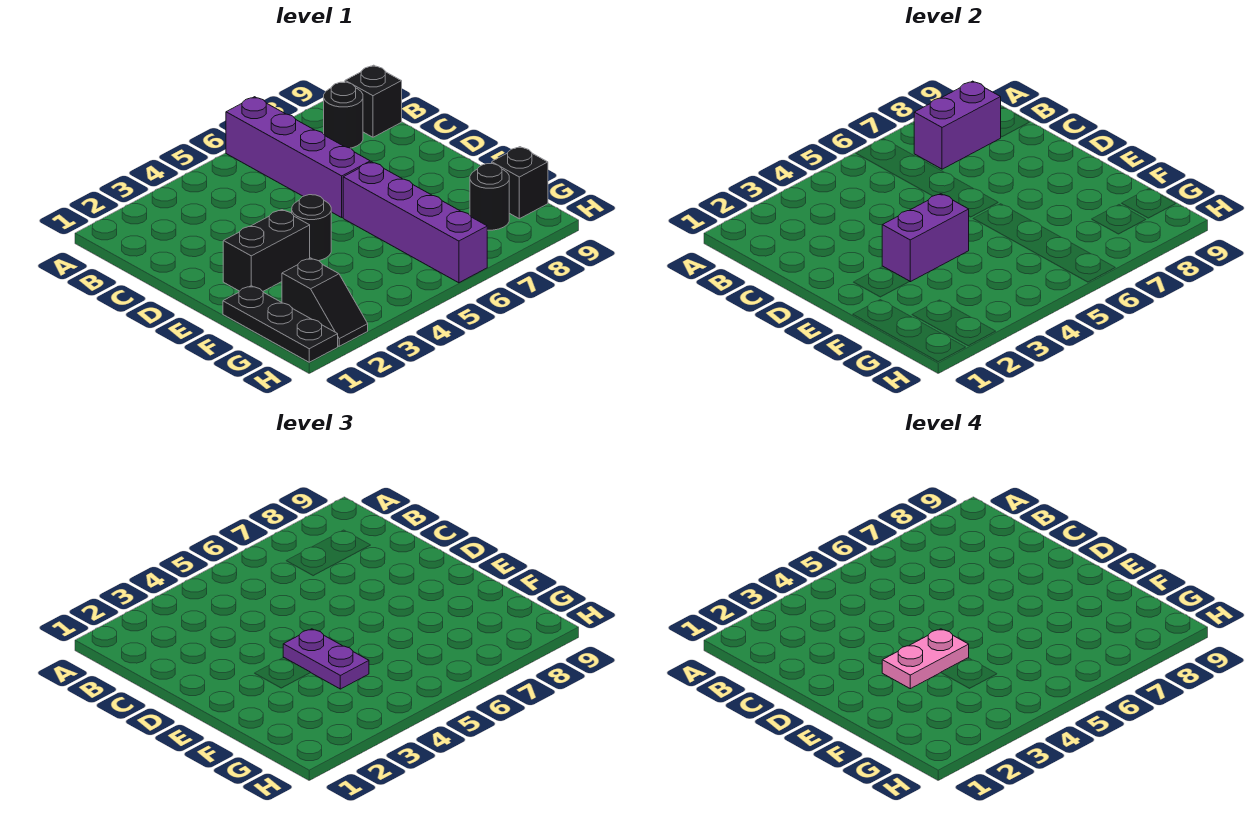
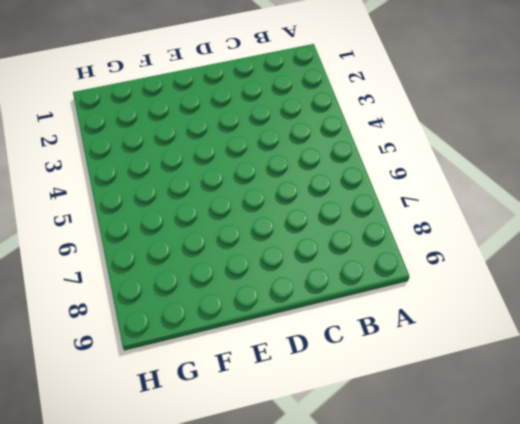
none -> purple 1x4 brick [226,97,370,217]
none -> black 1x1 round brick [324,82,363,148]
none -> black 1x1 brick [345,65,402,137]

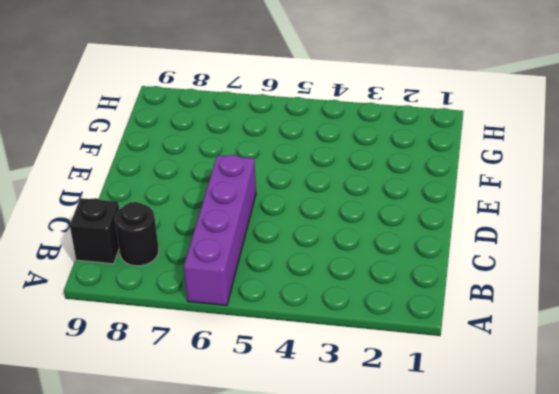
none -> black 1x2 brick [223,210,310,291]
none -> black 1x1 round brick [292,195,331,261]
none -> purple 1x4 brick [343,162,487,283]

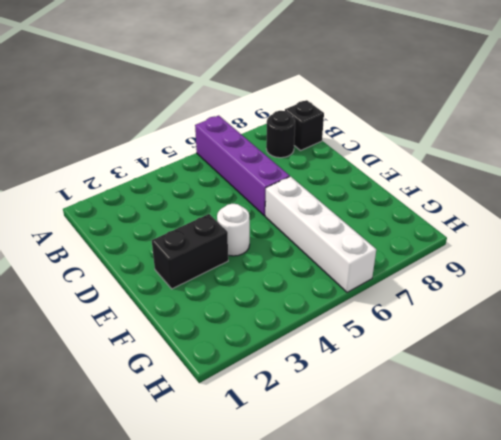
white 1x1 round brick [217,204,250,256] -> black 1x1 round brick [292,195,331,261]
white 1x4 brick [265,177,376,292] -> purple 1x4 brick [343,162,487,283]
none -> black 1x3 plate [223,286,338,362]
none -> black 1x2 slope [282,258,368,346]
none -> black 1x1 round brick [470,164,509,230]

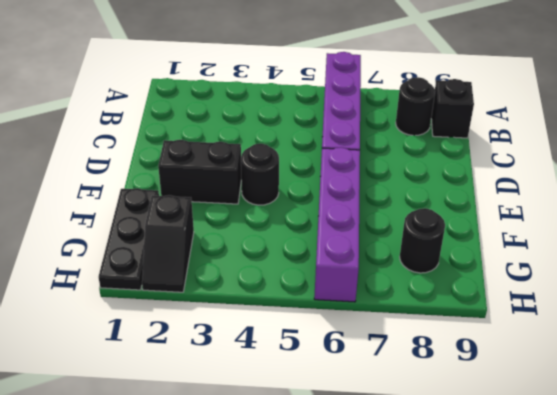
none -> black 1x1 brick [492,147,548,219]
none -> purple 1x2 brick [914,81,1001,169]
none -> purple 1x2 brick [882,194,969,282]

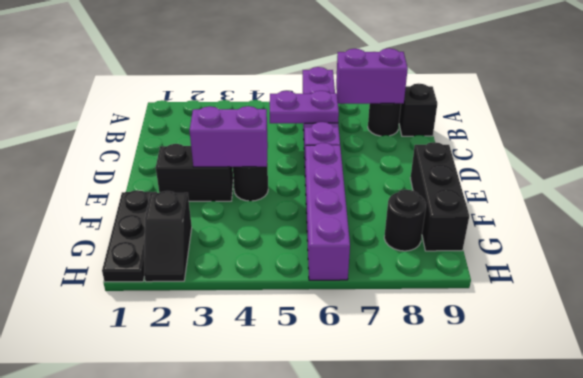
purple 1x2 plate [270,91,339,123] -> purple 1x2 plate turned to [283,629,369,689]
black 1x3 brick [410,142,469,251] -> black 1x1 brick [492,147,548,219]
none -> pink 1x2 plate [882,629,969,689]

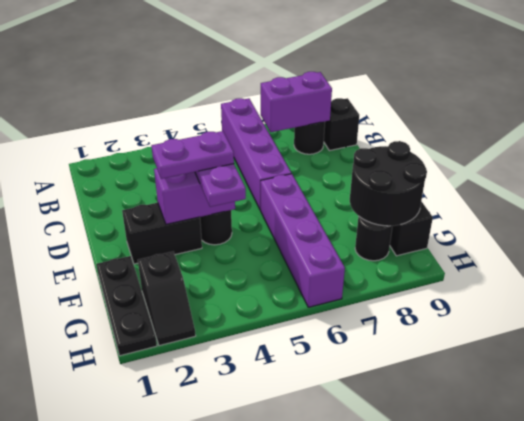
purple 1x2 plate [151,131,234,179] -> pink 1x2 plate [882,629,969,689]
black 2x2 round brick [350,141,427,226] -> none

